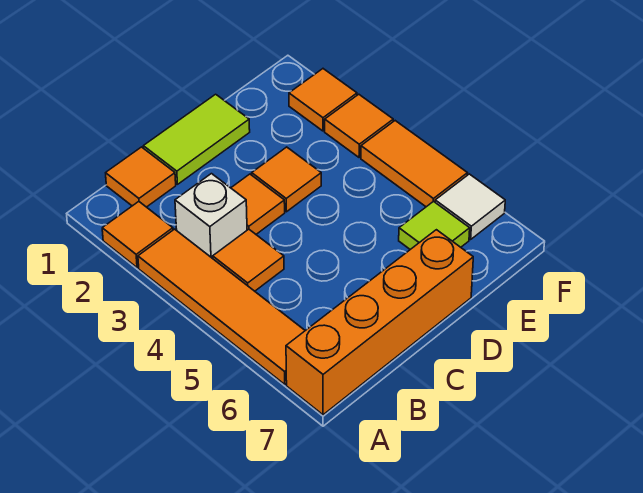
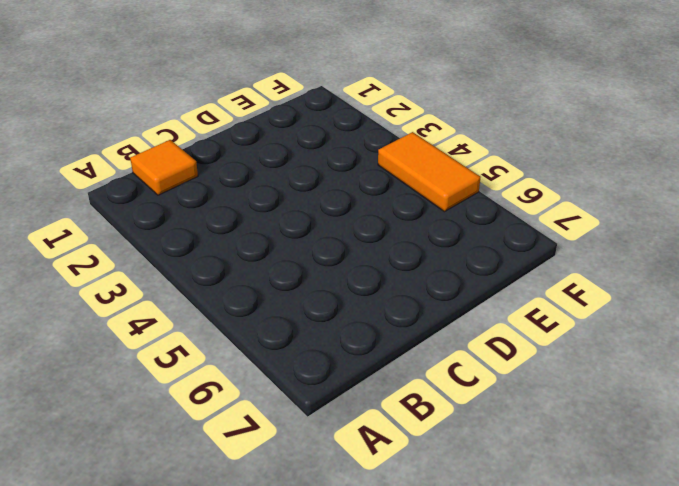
none -> orange 1x1 tile [102,202,173,268]
none -> orange 1x4 tile [138,229,305,384]
none -> orange 1x4 brick [286,230,473,415]

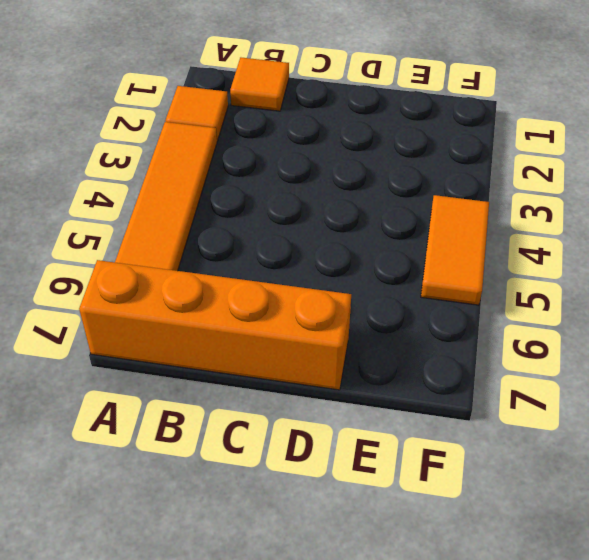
none -> white 1x1 brick [175,174,247,258]
none -> orange 1x1 tile [213,229,284,291]
none -> lime 1x2 tile [143,94,250,184]

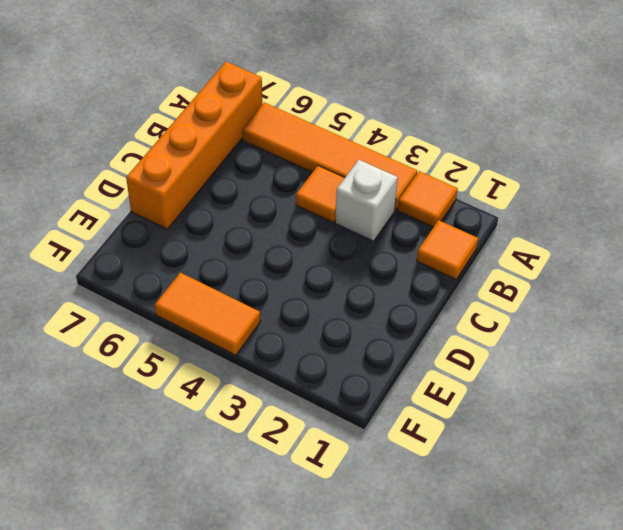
none -> lime 1x2 tile [143,94,250,184]
none -> orange 1x1 tile [231,174,285,234]
none -> orange 1x1 tile [252,147,321,212]

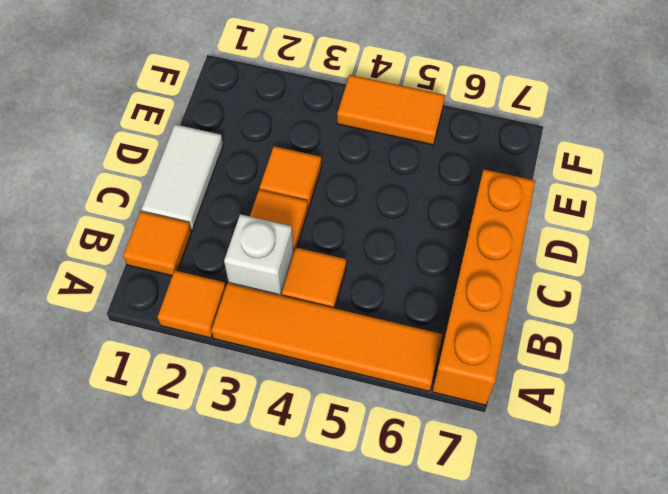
white 1x2 tile [142,124,223,230] -> lime 1x2 tile [143,94,250,184]
none -> lime 1x1 tile [399,201,470,249]
none -> orange 1x1 tile [289,69,357,131]
none -> orange 1x1 tile [325,94,393,158]

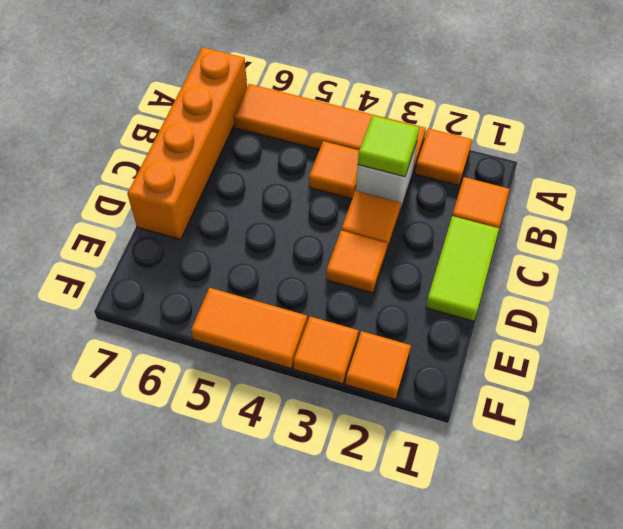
lime 1x1 tile [358,116,419,177] -> lime 1x1 tile moved to [399,201,470,249]
none -> white 1x1 tile [435,174,505,239]

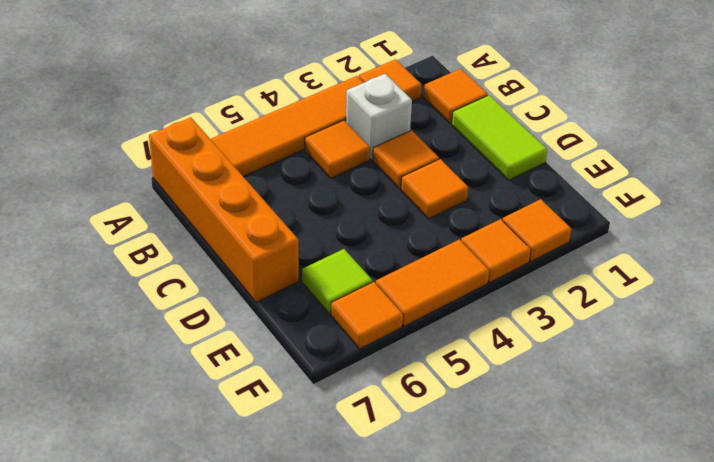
orange 1x1 tile [331,282,403,349] -> white 1x1 tile [435,174,505,239]

